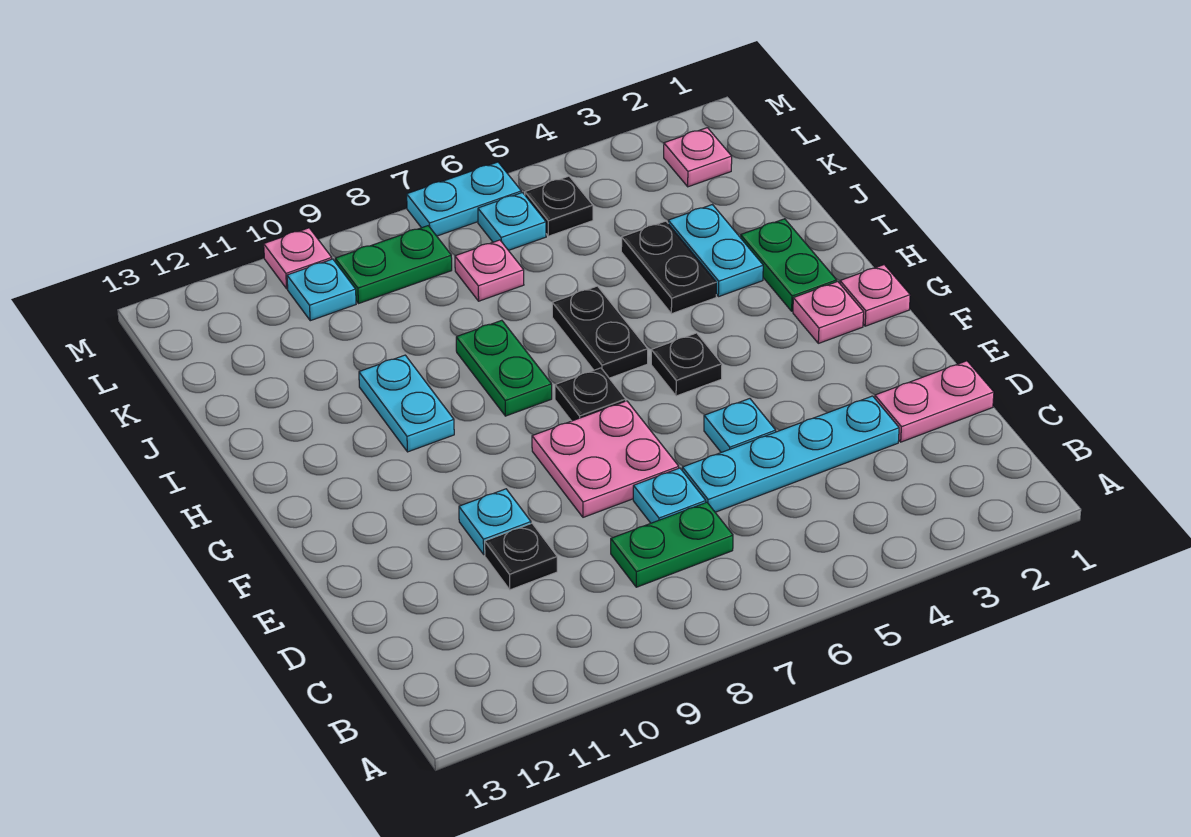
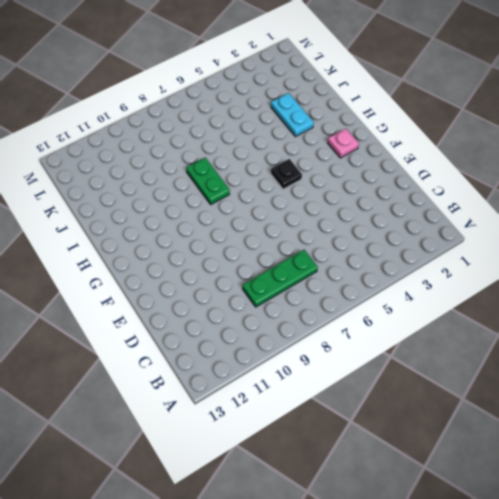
green 1x3 plate [243,250,318,307] -> green 1x2 plate [611,502,733,587]
none -> pink 1x2 plate [875,361,994,442]
none -> cyan 1x4 plate [682,396,899,512]
none -> cyan 1x1 plate [633,468,706,523]

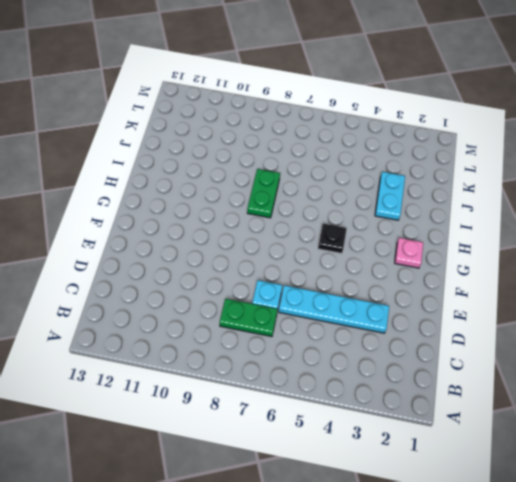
none -> pink 1x2 plate [875,361,994,442]
none -> black 1x1 plate [485,523,557,590]
none -> cyan 1x1 plate [704,399,776,452]

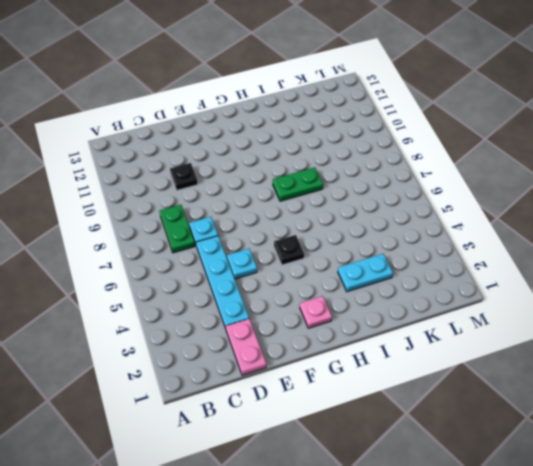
none -> pink 2x2 plate [532,401,679,517]
none -> cyan 1x1 plate [459,489,531,555]
none -> pink 1x1 plate [840,265,910,326]

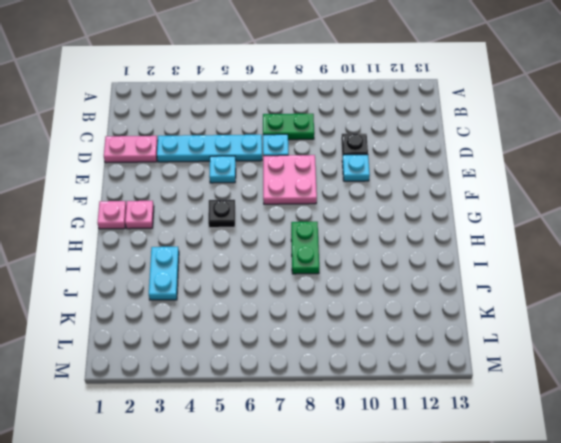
none -> black 1x1 plate [555,368,626,421]
none -> green 1x2 plate [741,219,837,311]
none -> black 1x2 plate [552,286,648,378]

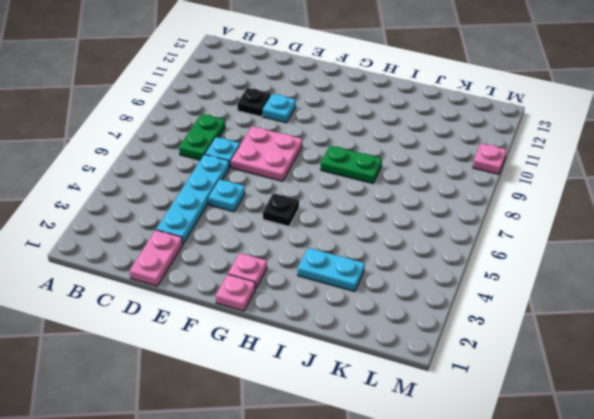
none -> black 1x1 plate [555,368,626,421]
none -> green 1x2 plate [741,219,837,311]
none -> black 1x2 plate [552,286,648,378]

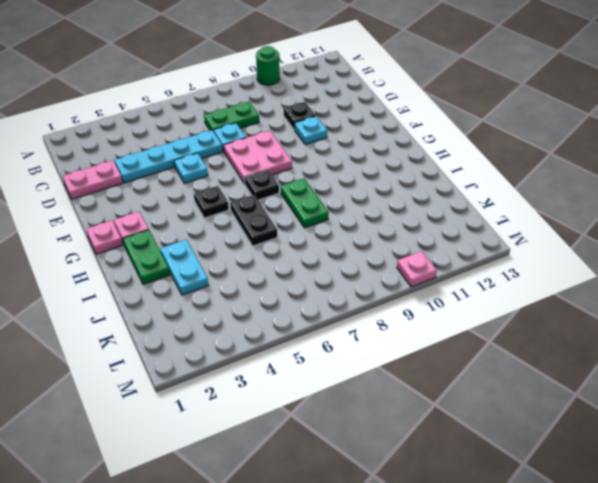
green 1x1 round brick [256,46,280,85] -> none
none -> cyan 1x2 plate [359,355,454,452]
none -> black 1x2 plate [621,221,716,314]
none -> pink 1x1 plate [455,240,524,301]

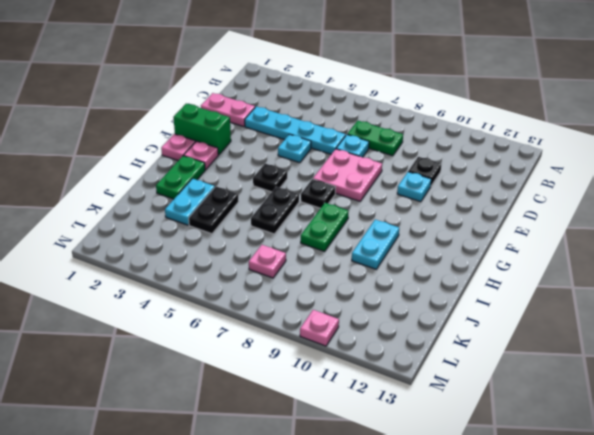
green 1x2 brick [173,104,231,155] -> none
none -> pink 1x1 plate [664,128,732,187]
none -> black 1x1 plate [525,176,593,236]
none -> cyan 1x1 plate [478,193,546,250]

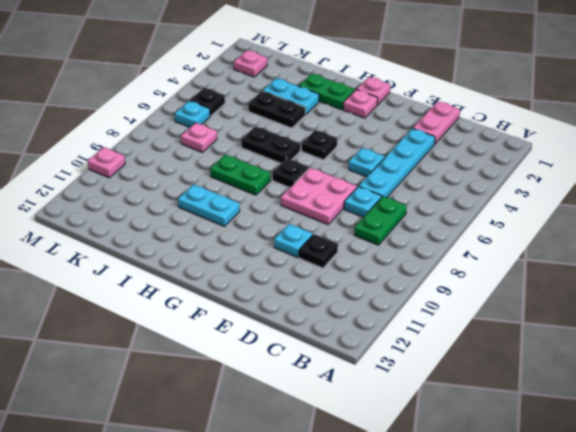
none -> green 1x2 plate [335,226,452,304]
none -> cyan 1x1 plate [287,259,356,321]
none -> cyan 1x2 plate [407,162,521,236]

